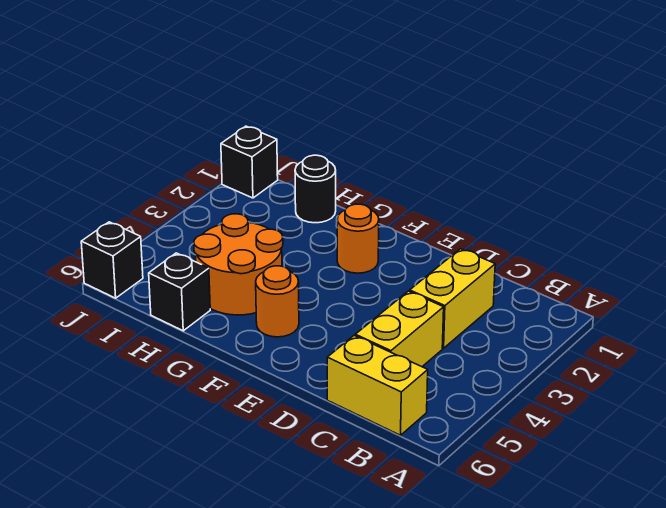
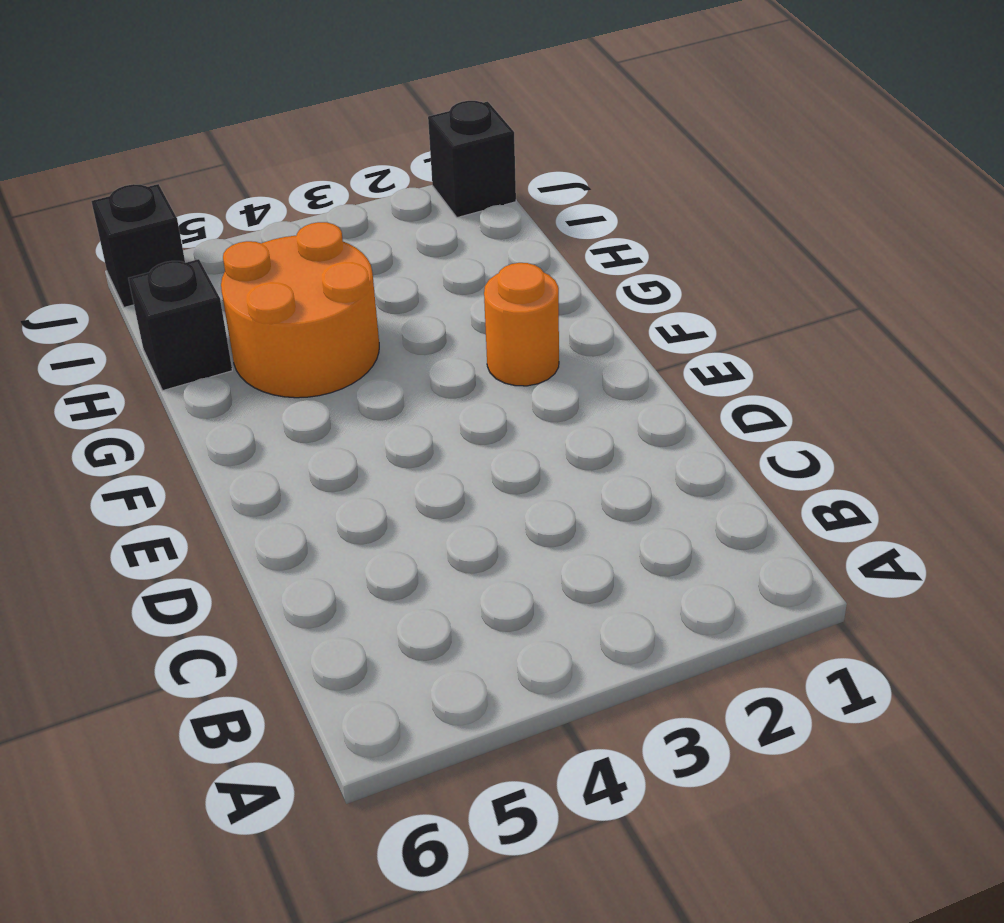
none -> yellow 1x2 brick [327,336,428,435]
none -> yellow 1x2 brick [410,249,495,348]

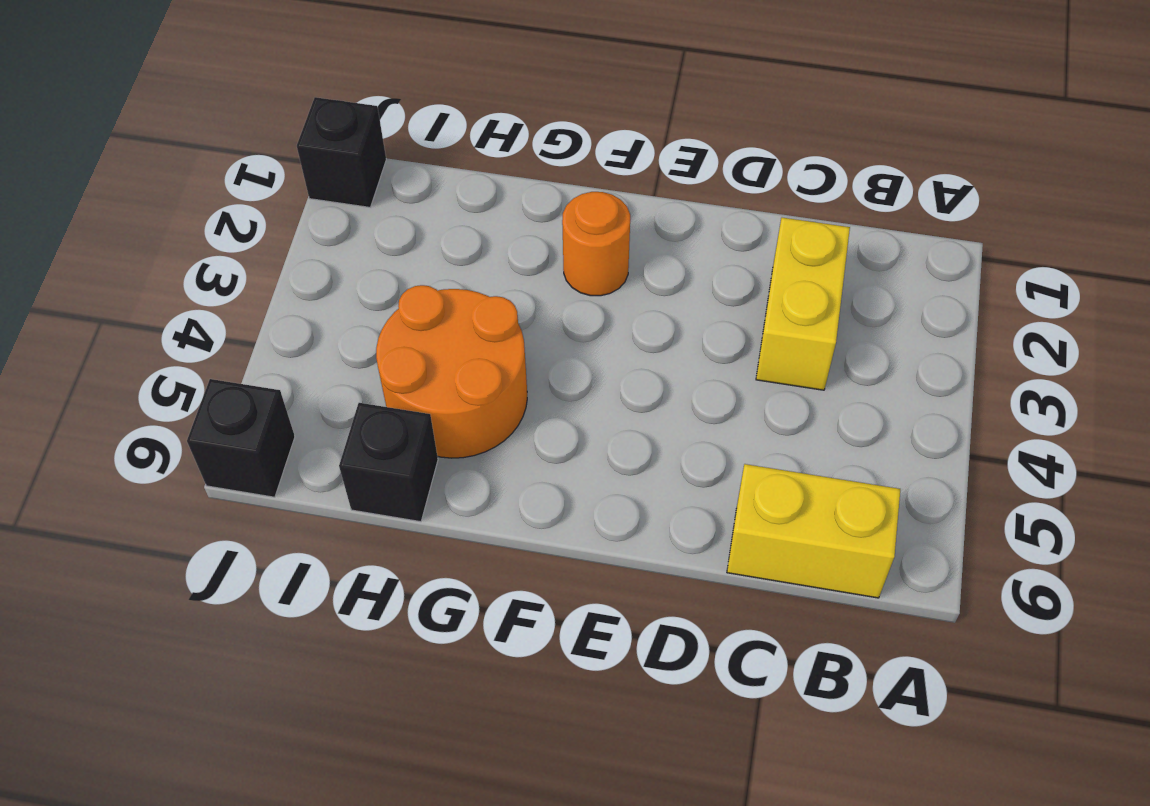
none -> yellow 1x2 brick [355,291,444,367]
none -> orange 1x1 round brick [256,266,299,337]

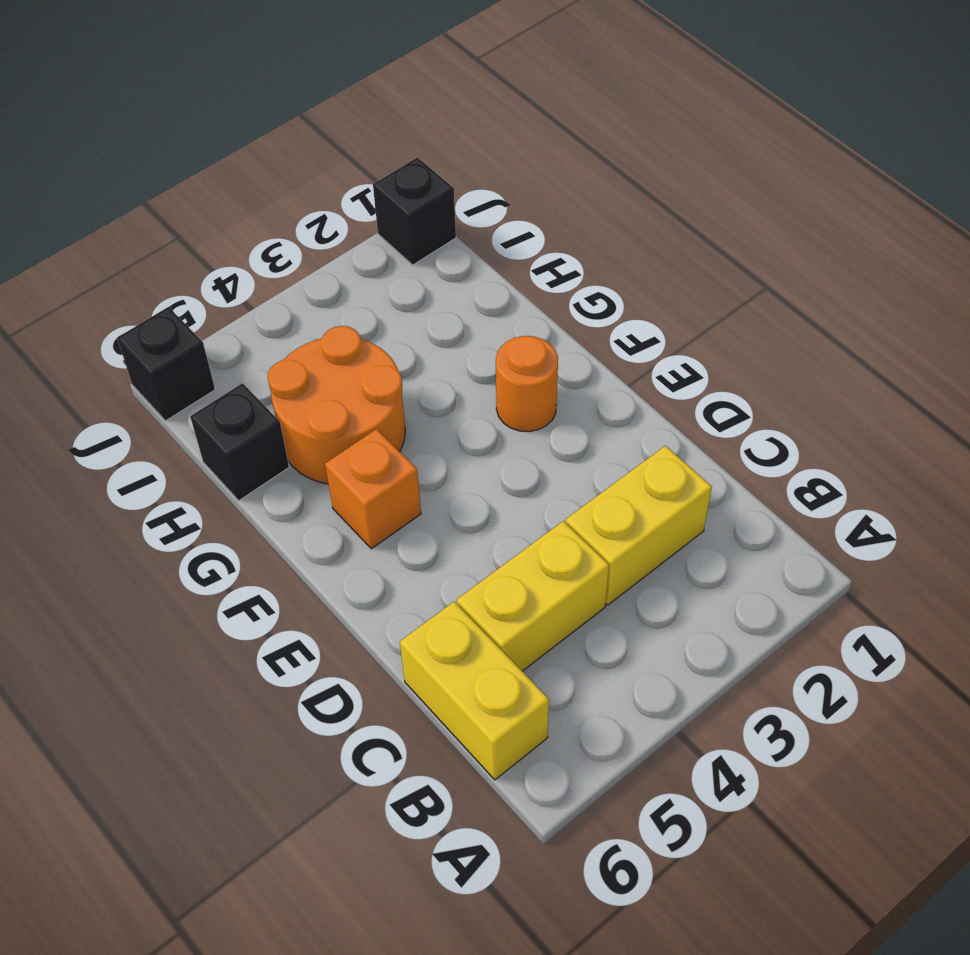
orange 1x1 brick [325,429,421,549] -> orange 1x1 round brick [256,266,299,337]
none -> black 1x1 round brick [295,155,336,223]

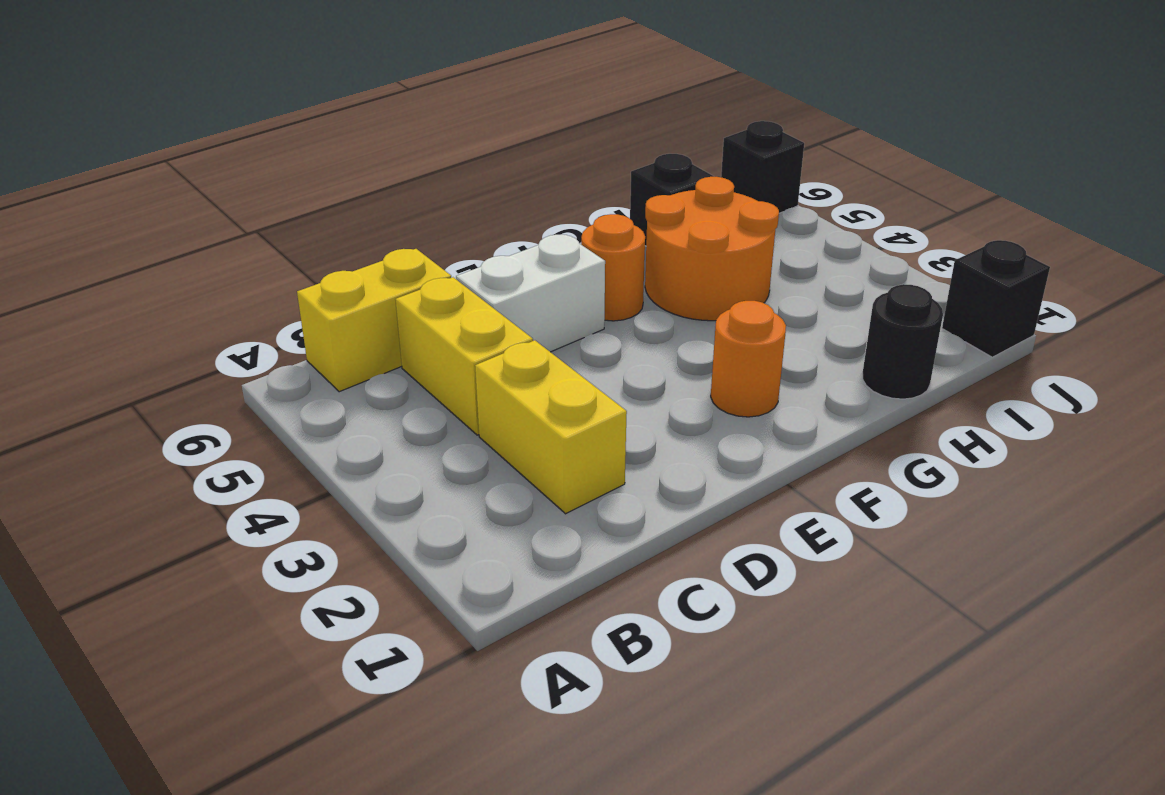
white 1x2 brick [456,235,605,352] -> none

